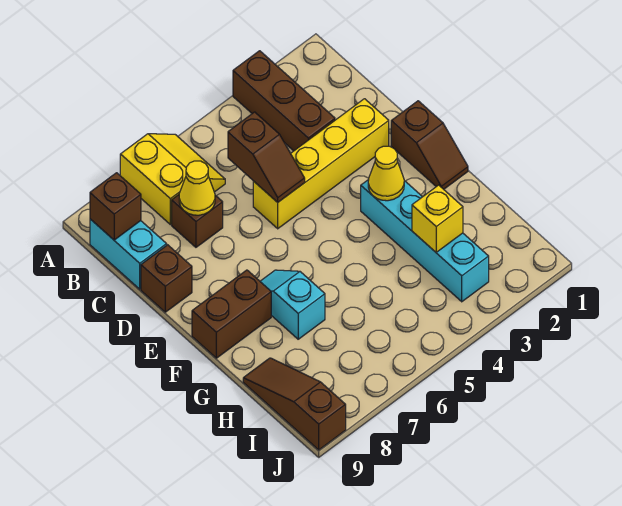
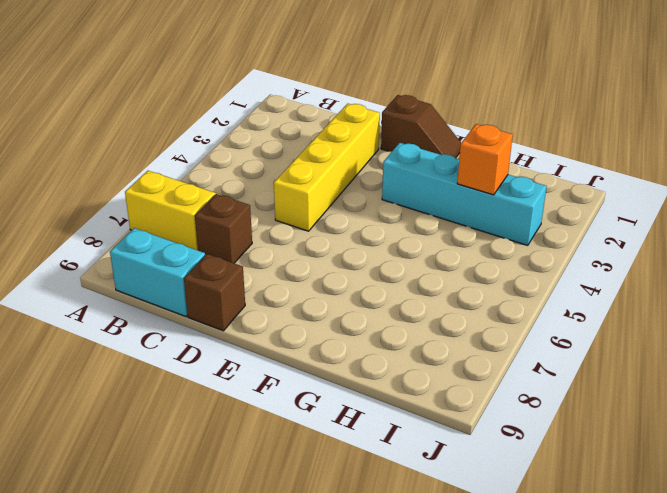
orange 1x1 brick [457,124,513,195] -> yellow 1x1 brick [412,185,463,252]
none -> brown 1x3 brick [233,51,335,151]
none -> cyan 1x2 slope [260,270,325,339]
none -> brown 1x2 brick [192,270,271,358]

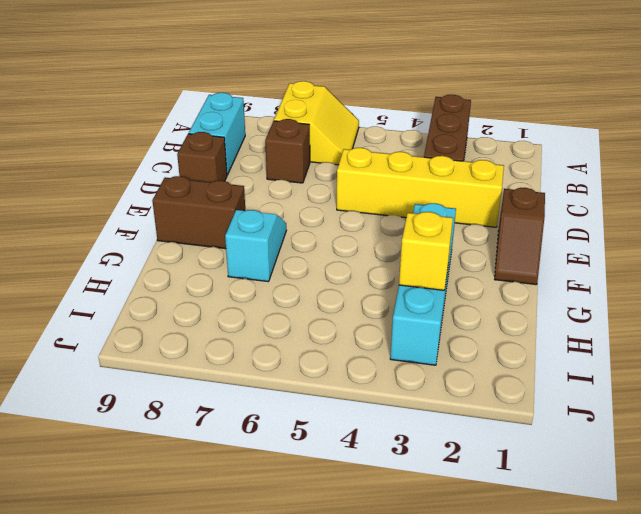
none -> brown 1x3 slope [243,358,346,450]
none -> brown 1x1 brick [90,173,141,240]
none -> brown 1x2 slope [228,112,305,202]

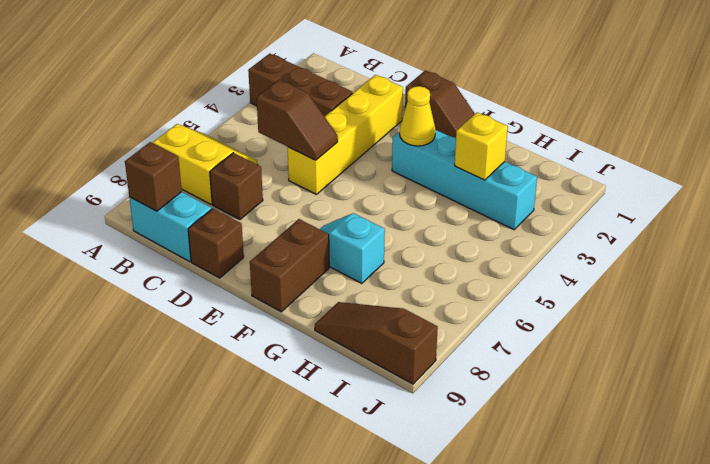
none -> yellow 1x1 cone [179,161,215,215]

